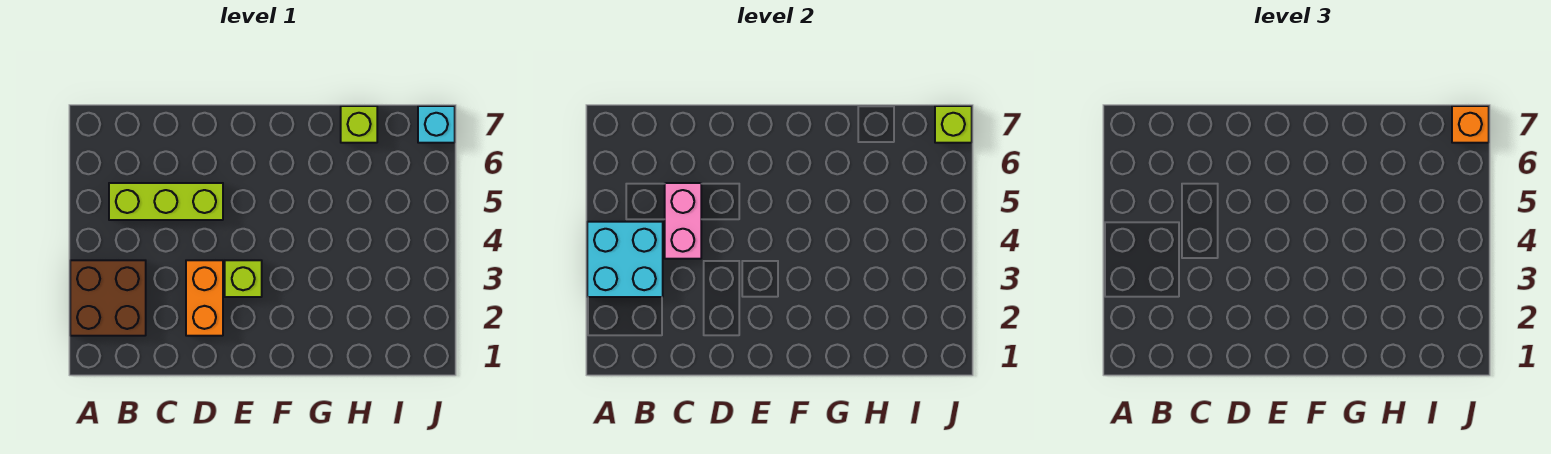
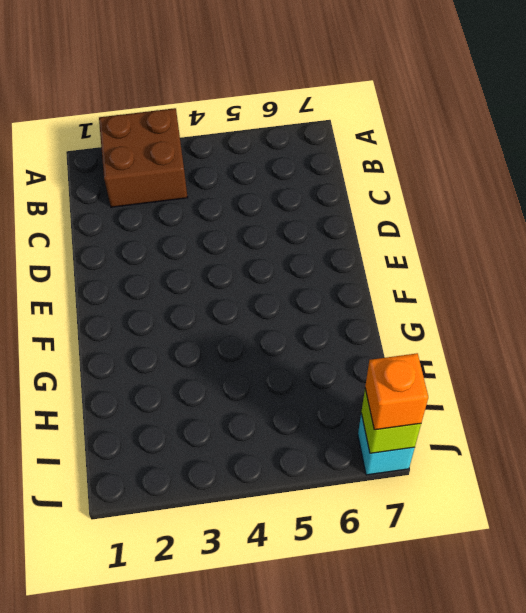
none -> lime 1x3 brick [109,183,223,220]
none -> orange 1x2 brick [186,260,223,336]

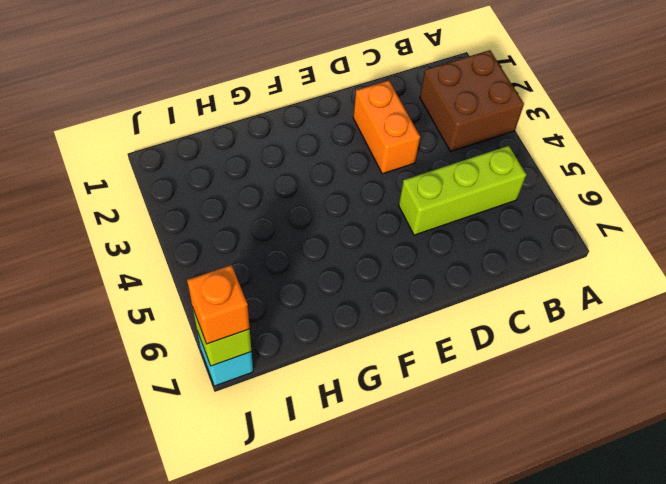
none -> lime 1x1 brick [225,260,262,297]
none -> lime 1x1 brick [341,106,377,143]

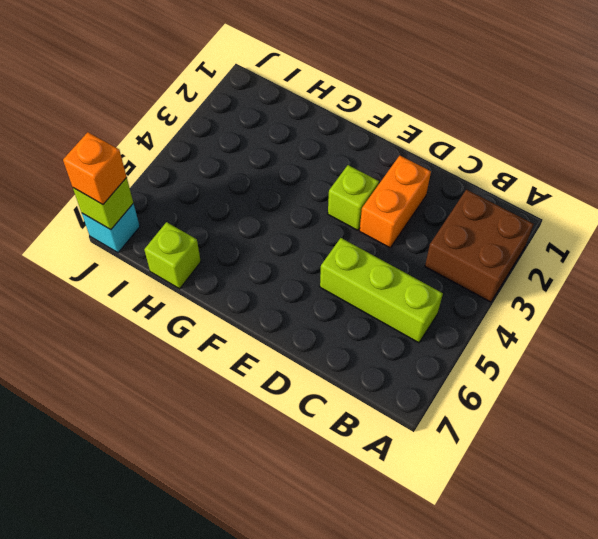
none -> cyan 2x2 brick [587,222,663,297]
none -> pink 1x2 brick [665,183,701,259]

